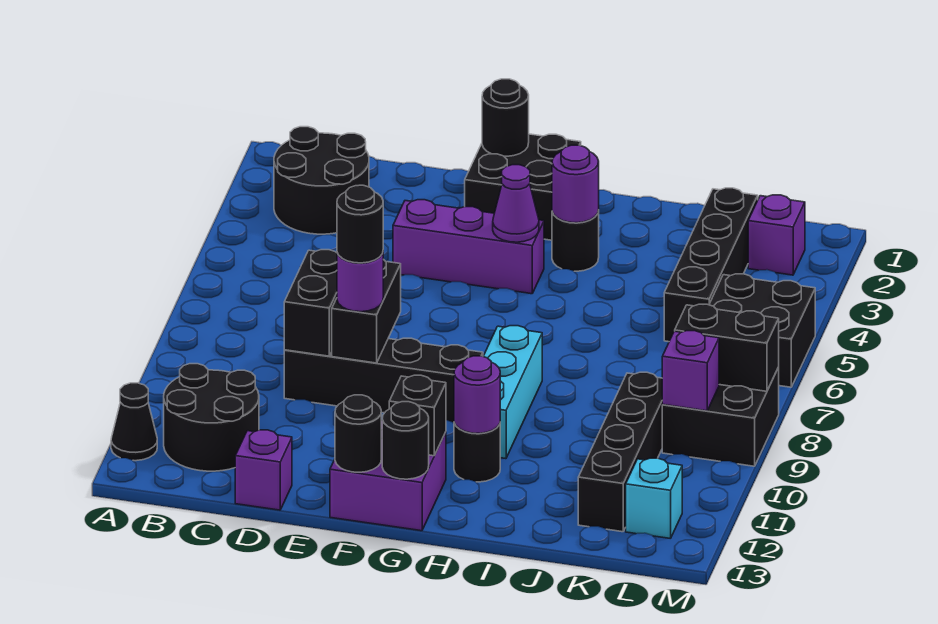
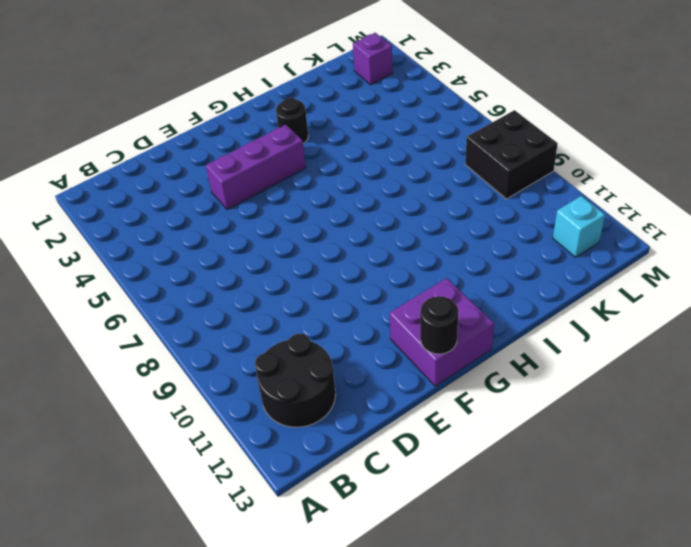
none -> black 1x1 cone [111,383,157,461]
none -> black 2x2 round brick [274,127,369,234]
none -> black 1x4 brick [284,338,483,423]
none -> purple 1x1 brick [235,430,292,510]

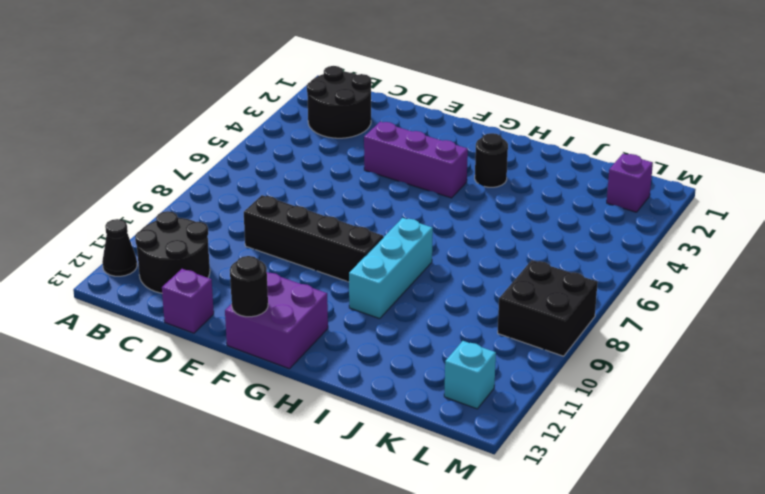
none -> black 2x2 brick [465,134,581,240]
none -> black 1x1 round brick [454,423,500,482]
none -> black 1x4 brick [664,188,758,342]
none -> black 1x4 brick [578,372,663,532]

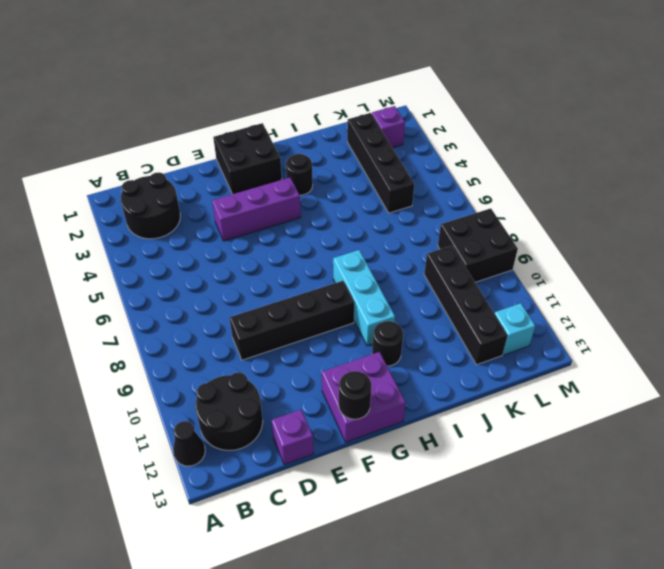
none -> black 2x2 brick [709,274,815,387]
none -> black 1x2 brick [284,250,337,356]
none -> black 1x2 brick [332,259,401,363]
none -> black 1x1 round brick [482,79,529,156]

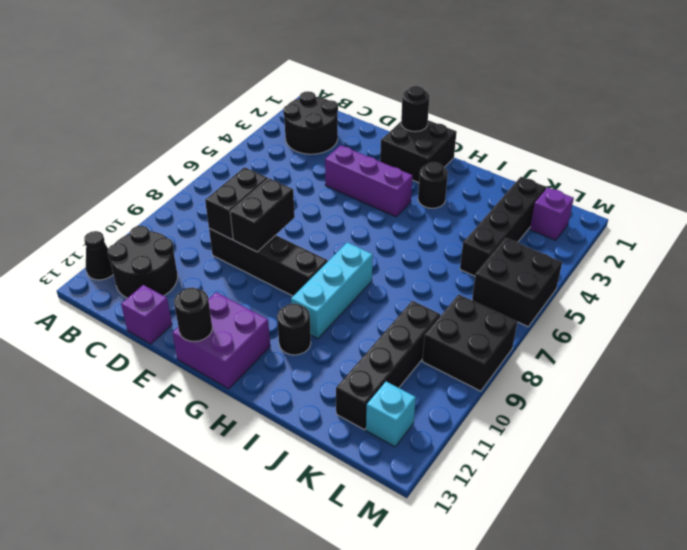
none -> purple 1x1 cone [493,165,539,242]
none -> black 1x1 brick [389,375,446,456]
none -> black 1x1 round brick [382,402,429,479]
none -> purple 1x1 round brick [552,145,599,223]

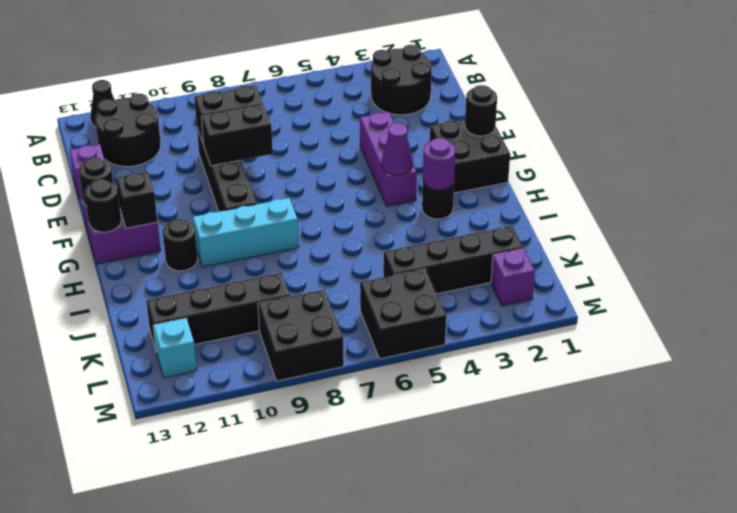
none -> purple 1x1 round brick [454,356,500,433]
none -> black 1x2 brick [675,304,779,391]
none -> purple 1x1 brick [662,331,719,411]
none -> purple 1x1 round brick [337,253,383,312]

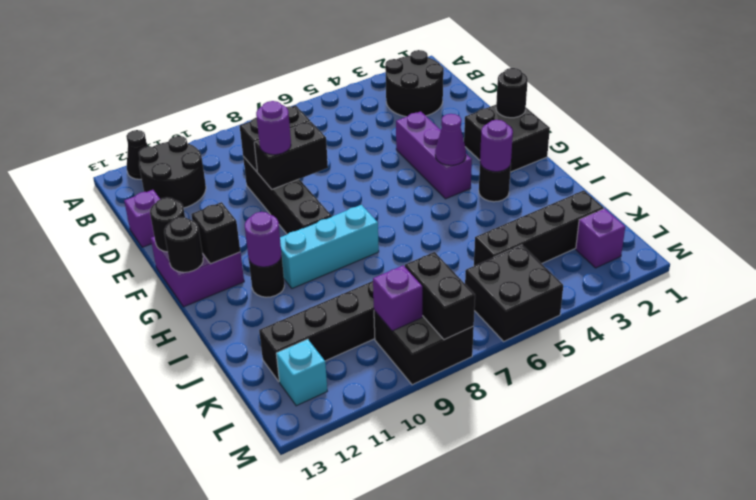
none -> black 1x1 round brick [337,185,383,263]

